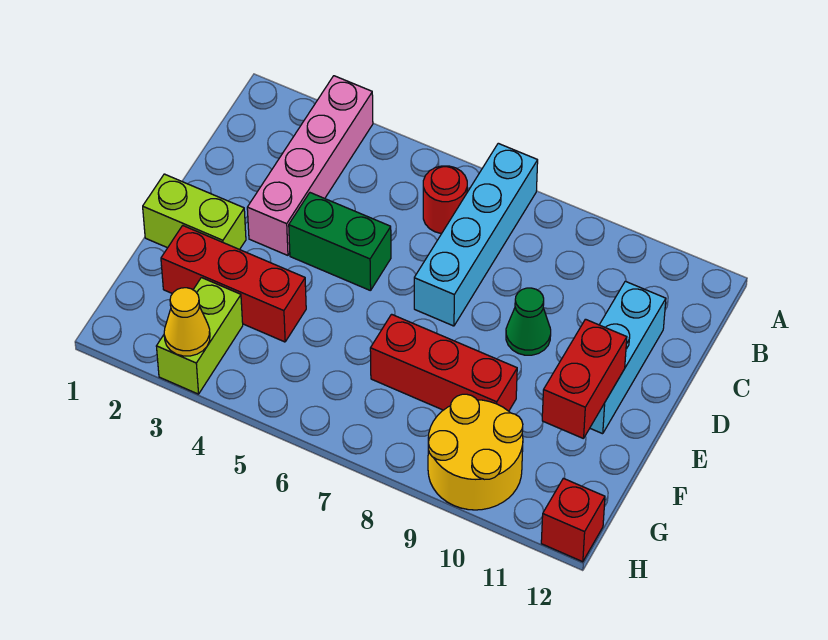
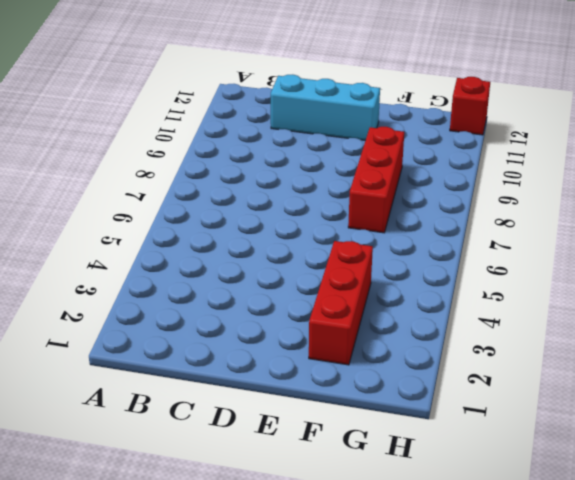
none -> pink 1x4 brick [247,76,373,255]
none -> cyan 1x4 brick [414,143,538,326]
none -> red 1x1 round brick [423,166,467,234]

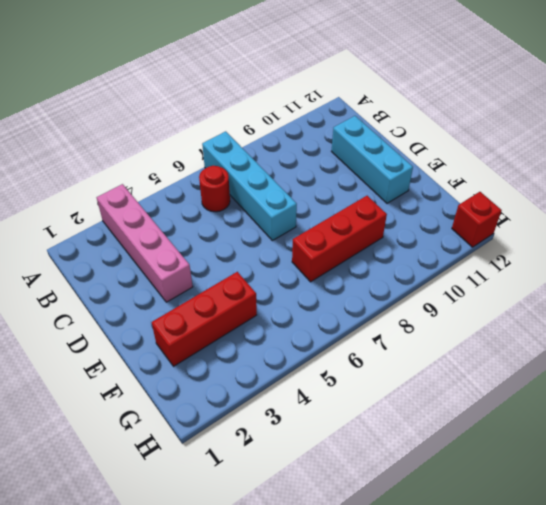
none -> green 1x2 brick [289,193,391,291]
none -> green 1x1 cone [506,288,551,355]
none -> lime 1x2 brick [143,174,246,250]

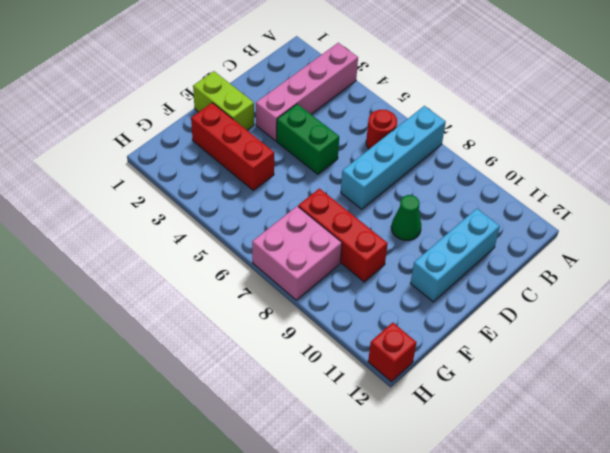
pink 2x2 brick [252,206,342,300] -> none
none -> lime 1x2 brick [156,278,243,394]
none -> yellow 2x2 round brick [428,394,523,510]
none -> red 1x2 brick [542,319,627,439]

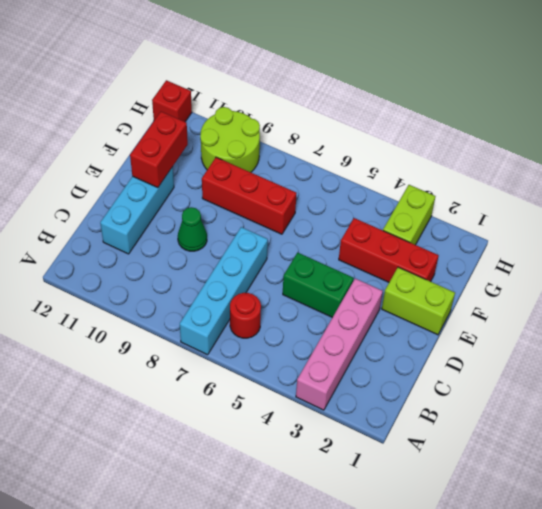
lime 2x2 round brick [200,107,260,172] -> yellow 2x2 round brick [428,394,523,510]
none -> yellow 1x1 cone [164,288,210,356]

